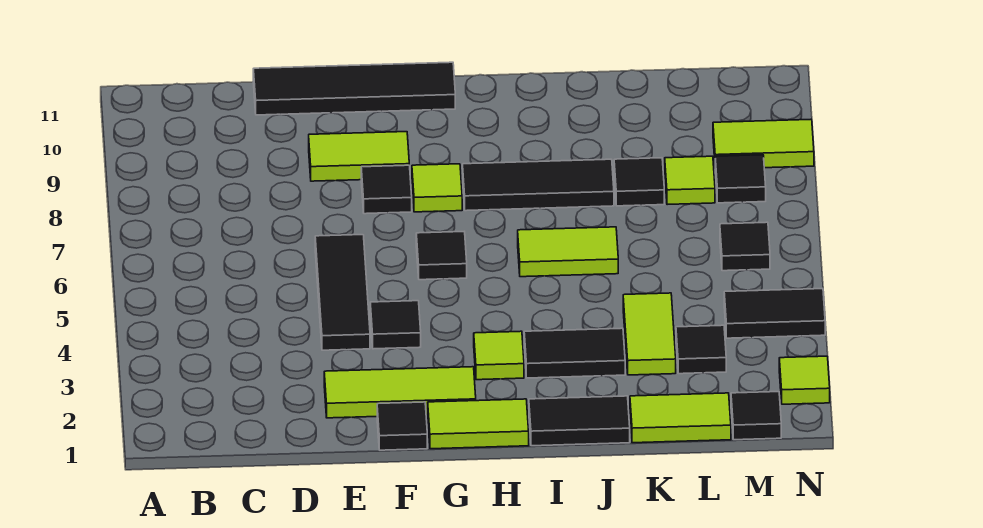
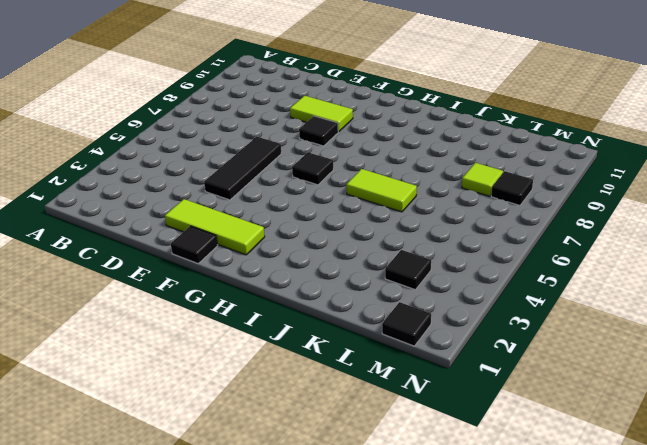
none -> black 1x4 tile [253,62,455,115]
none -> black 1x1 tile [370,301,421,349]
none -> lime 1x2 tile [428,399,529,449]

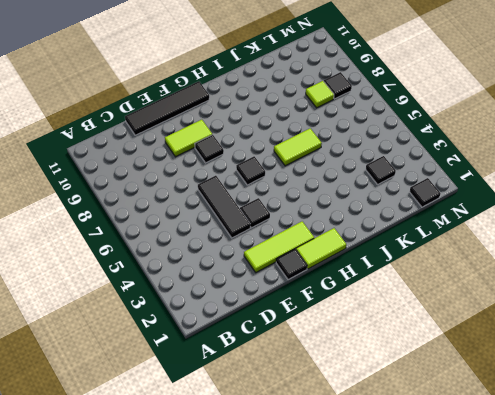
none -> lime 1x1 tile [412,164,462,212]
none -> lime 1x1 tile [474,331,524,380]
none -> black 1x3 tile [463,159,614,211]

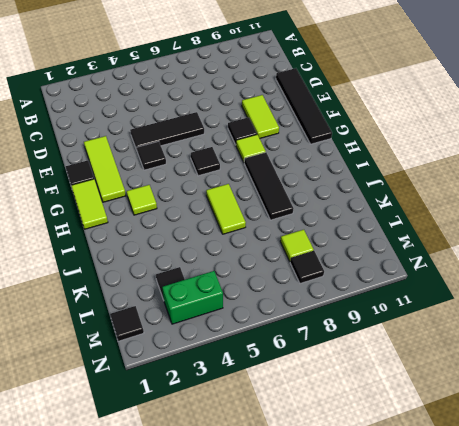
green 1x2 brick [162,271,223,324] -> black 1x2 tile [724,289,825,338]
none -> black 1x2 tile [529,396,630,446]
none -> black 1x2 tile [524,328,625,378]
none -> lime 1x2 tile [630,393,731,443]

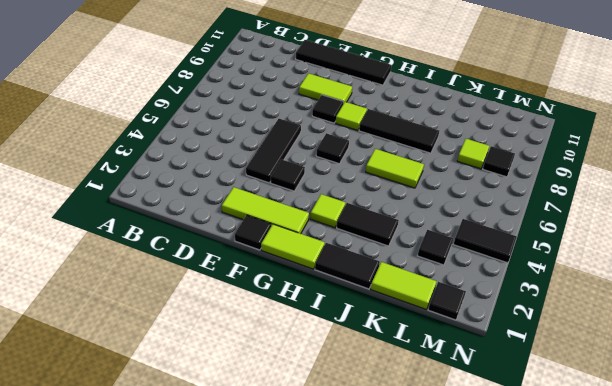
none -> lime 1x2 tile [623,293,676,375]
none -> black 1x1 tile [614,158,664,206]
none -> black 1x1 tile [720,222,770,271]

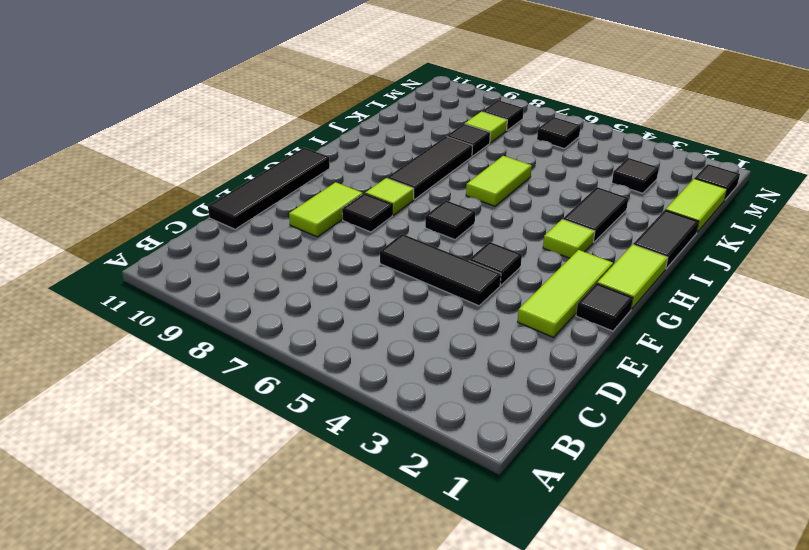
none -> lime 1x2 tile [623,293,676,375]
none -> black 1x2 tile [724,289,825,338]
none -> lime 1x2 tile [713,119,814,168]

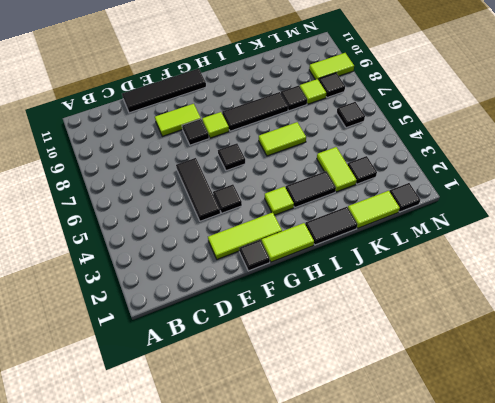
none -> black 1x2 tile [724,289,825,338]
none -> lime 1x1 tile [779,356,830,404]

